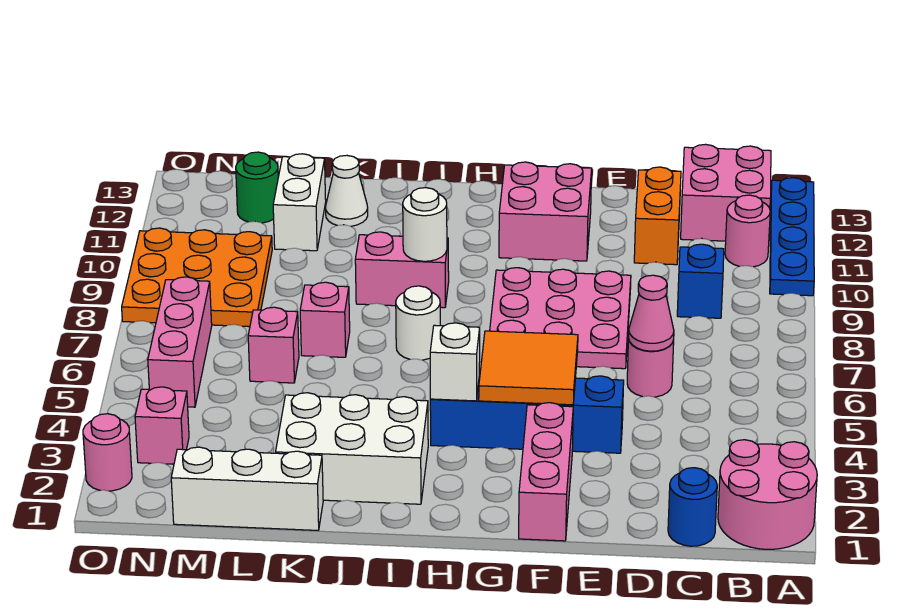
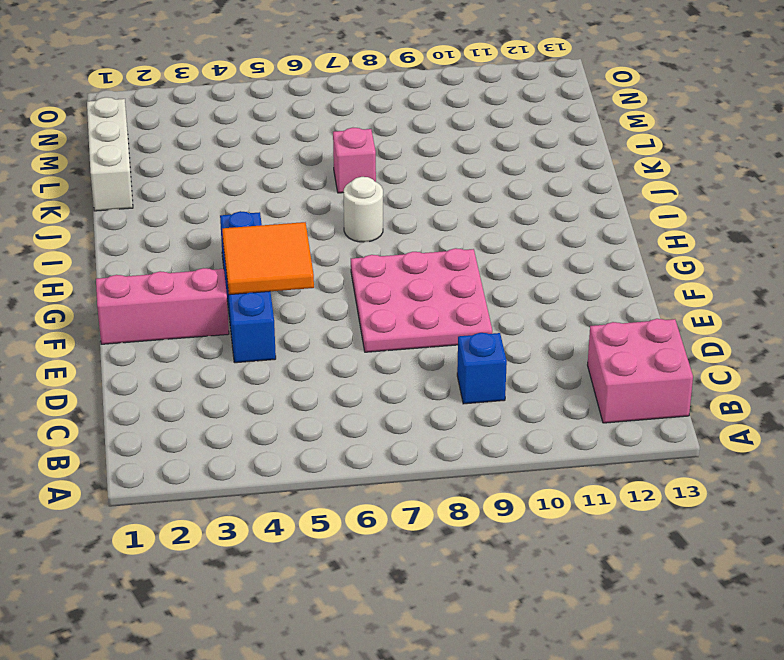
none -> pink 2x2 round brick [718,440,817,549]
none -> blue 1x4 plate [770,178,814,296]
none -> pink 1x1 round brick [725,195,770,267]

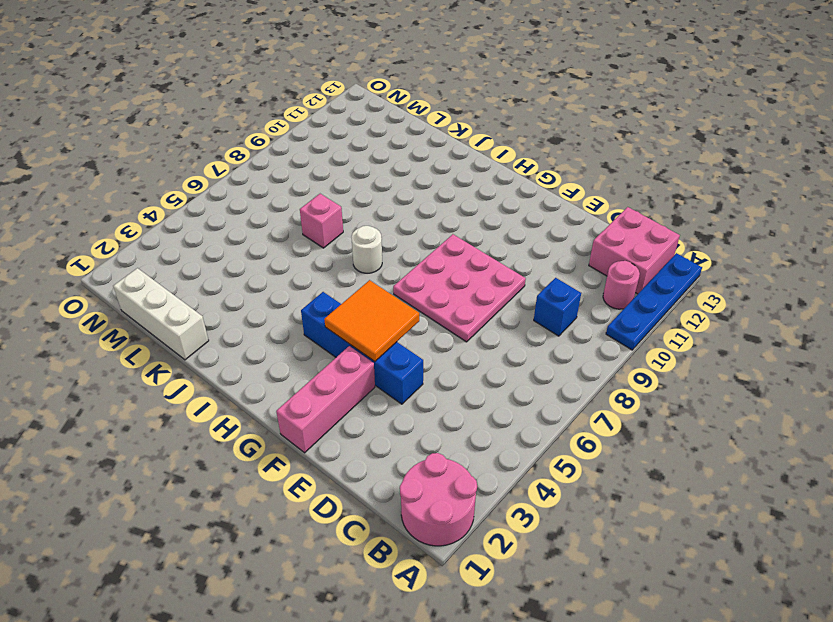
none -> blue 1x1 round brick [668,468,717,546]
none -> pink 1x1 round brick [627,338,674,397]
none -> orange 1x2 brick [634,167,681,265]

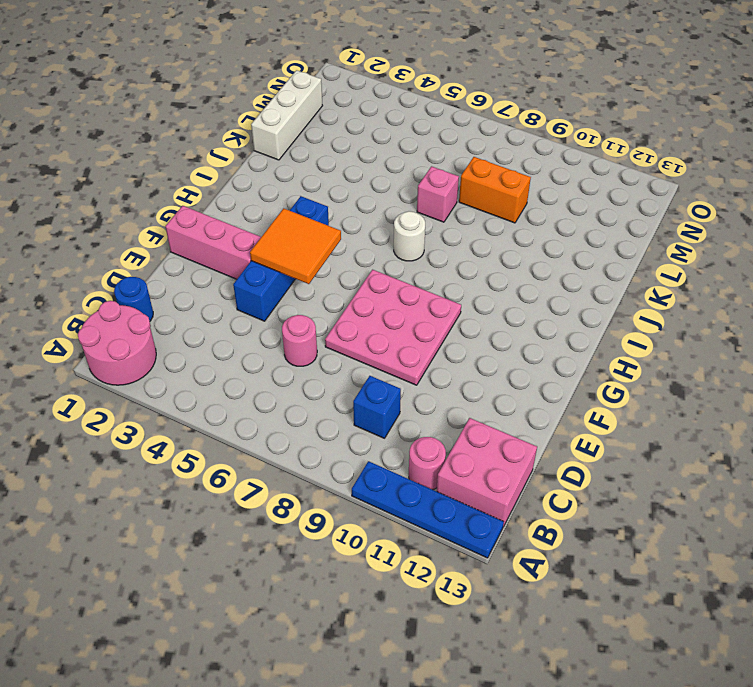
orange 1x2 brick [459,157,531,223] -> orange 1x2 brick moved to [634,167,681,265]
none -> pink 2x2 brick [499,162,592,261]
none -> white 2x3 brick [276,393,428,504]
none -> pink 1x2 brick [355,232,449,308]

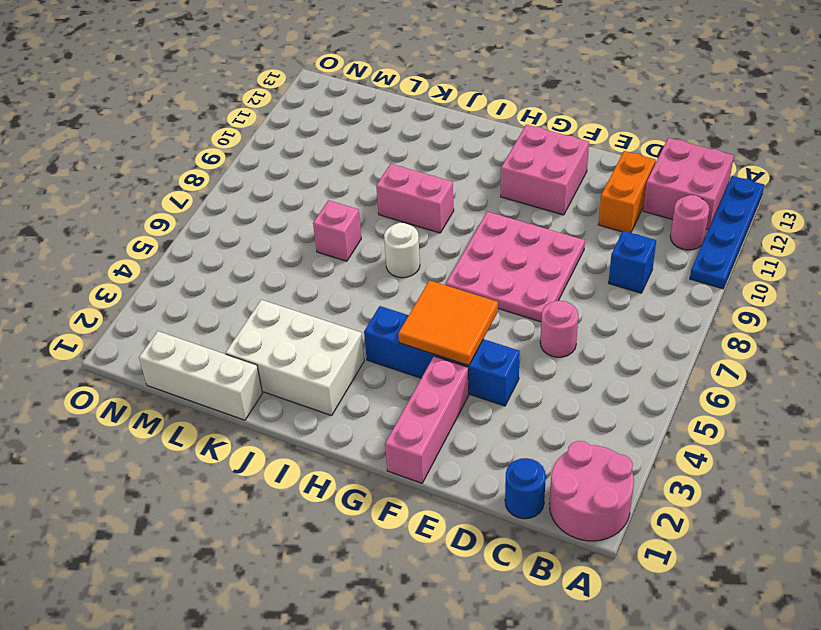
none -> white 1x1 cone [326,155,368,226]
none -> pink 1x1 brick [248,307,299,383]
none -> white 1x2 brick [273,154,326,251]

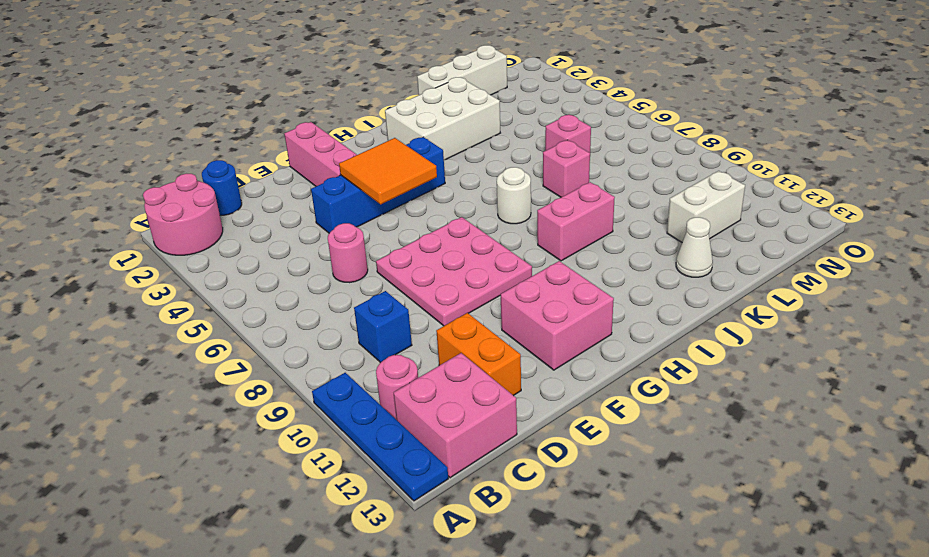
white 1x2 brick [667,171,745,242] -> white 1x2 brick turned to [273,154,326,251]
none -> orange 3x3 plate [122,228,272,327]
none -> green 1x1 round brick [236,152,278,223]
none -> pink 1x1 brick [135,387,189,464]

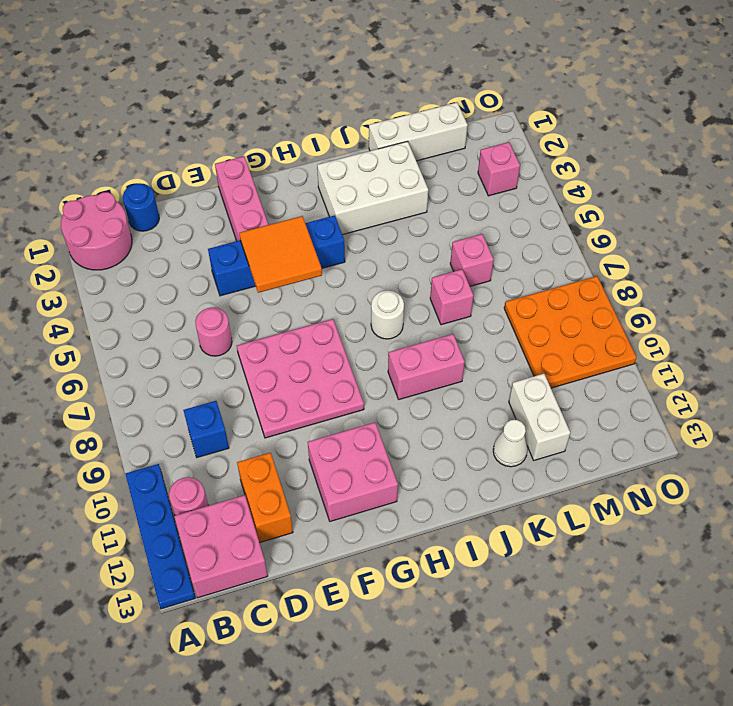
none -> green 1x1 round brick [236,152,278,223]
none -> pink 1x3 brick [148,277,212,407]
none -> pink 1x1 round brick [83,414,132,491]

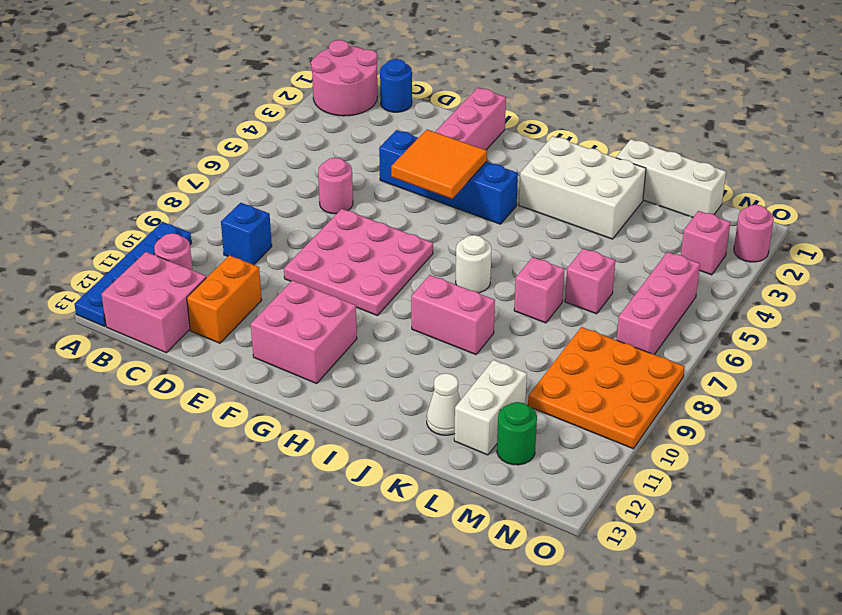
none -> pink 1x1 cone [629,275,674,351]
none -> white 1x1 brick [430,323,480,401]
none -> white 1x1 round brick [403,188,447,261]

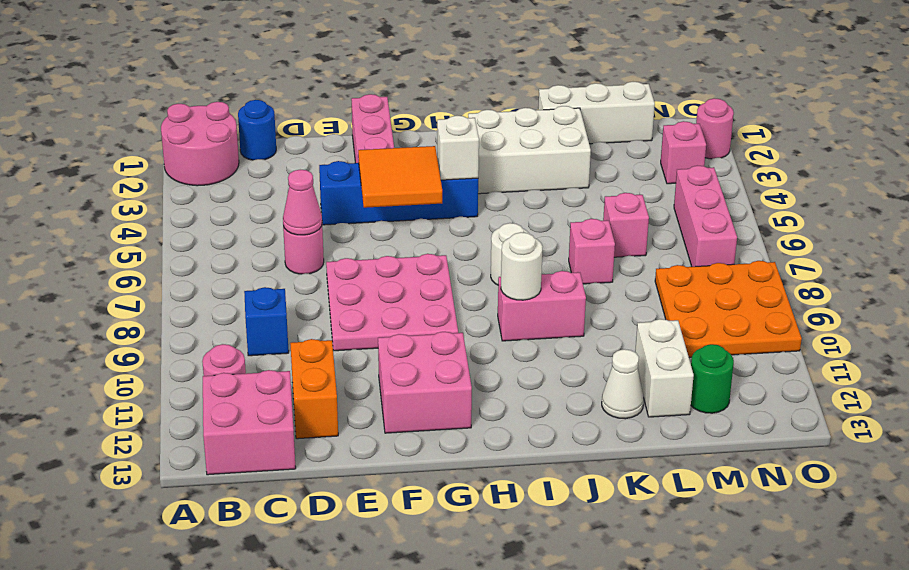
none -> blue 1x4 plate [770,178,814,296]

